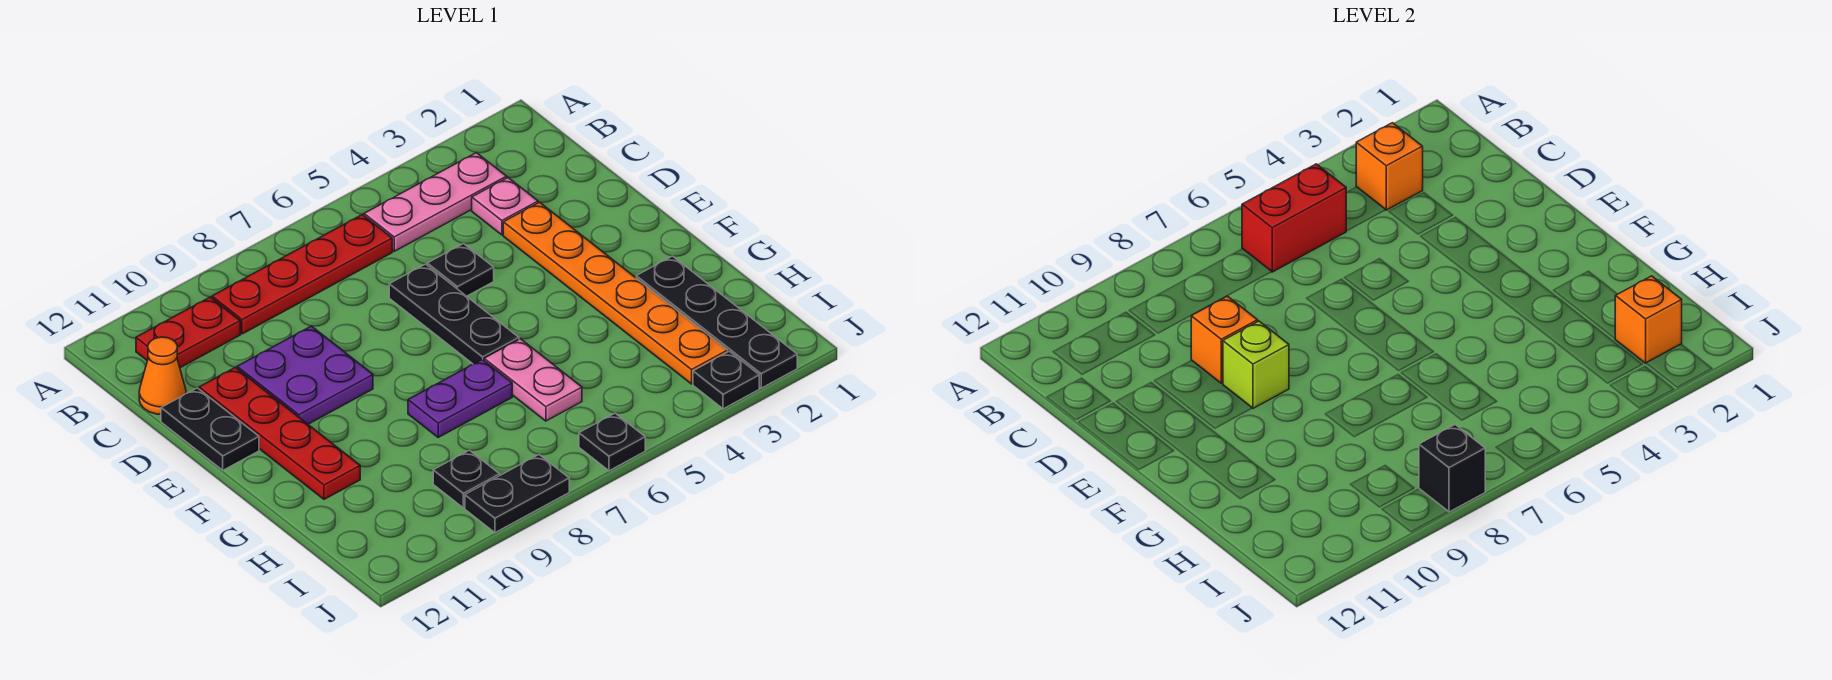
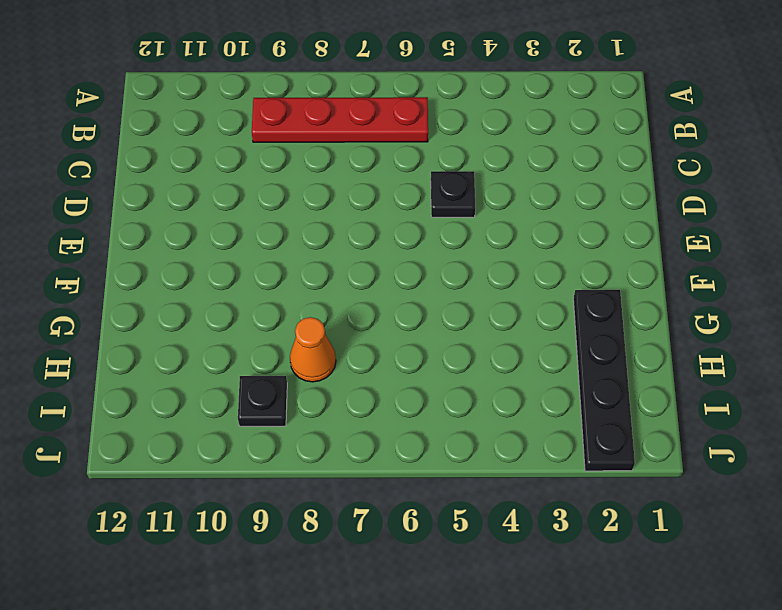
orange 1x1 cone [290,317,336,382] -> orange 1x1 cone moved to [139,337,186,414]
none -> pink 1x3 plate [364,153,507,251]
none -> red 1x2 plate [136,297,240,368]
none -> pink 1x1 plate [472,178,538,235]

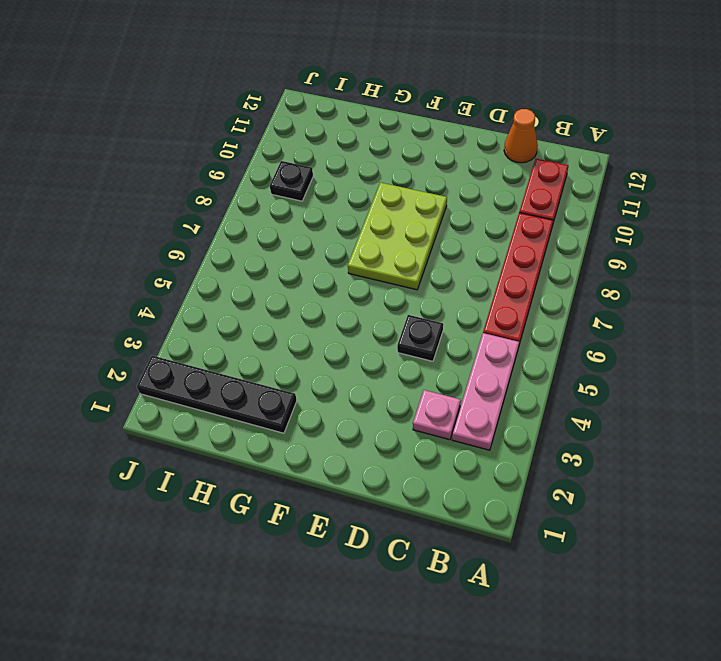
lime 2x3 plate [348,183,447,290] -> purple 2x2 plate [237,326,373,424]
none -> orange 1x6 plate [503,202,728,384]
none -> black 1x3 plate [389,264,519,364]
none -> red 1x4 plate [199,367,360,499]

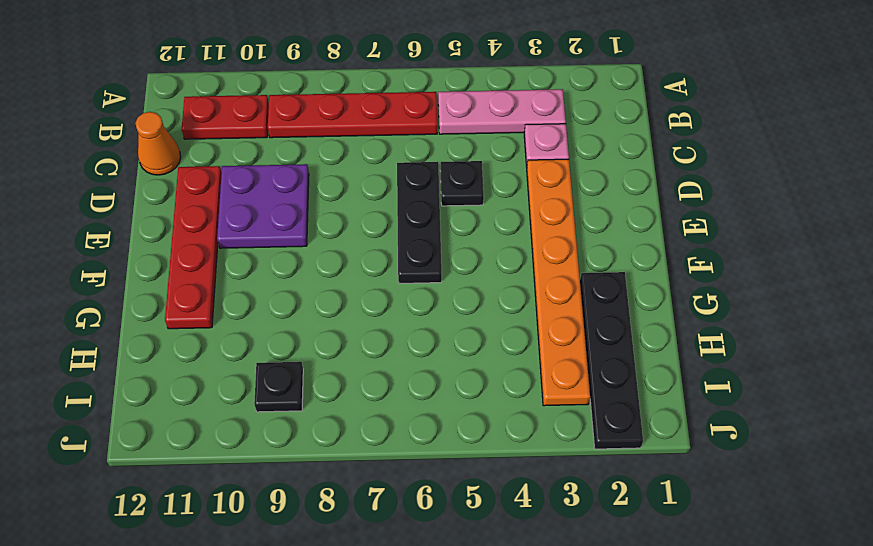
none -> black 1x2 plate [161,388,259,470]
none -> pink 1x2 plate [484,339,582,421]
none -> purple 1x2 plate [408,359,512,437]

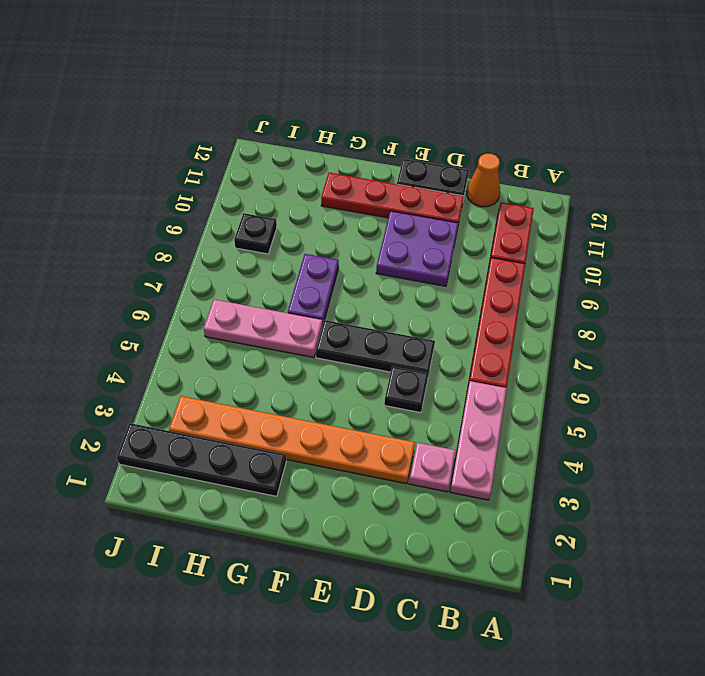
pink 1x3 plate [204,299,322,357] -> pink 1x2 plate [484,339,582,421]
none -> black 1x1 plate [693,351,759,409]
none -> black 1x1 plate [579,413,645,471]
none -> black 1x2 plate [465,455,569,533]

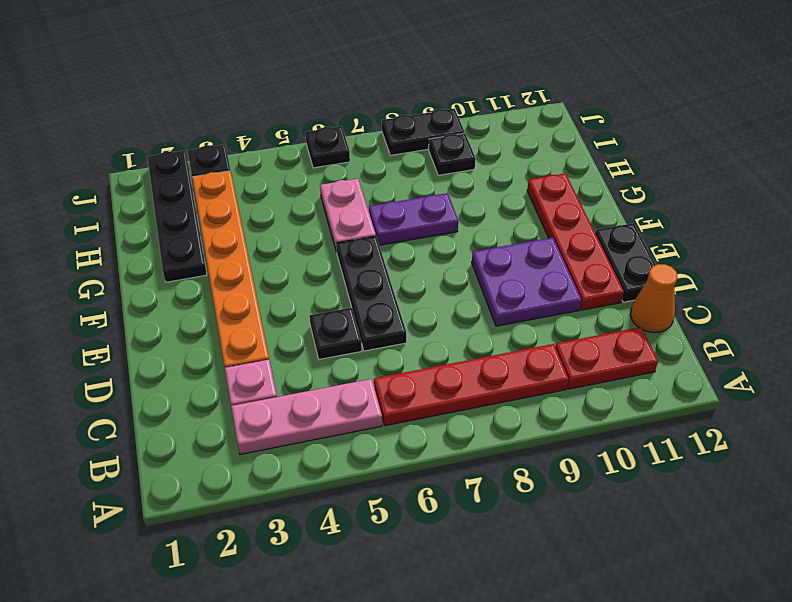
none -> orange 1x1 brick [1356,123,1423,210]
none -> red 1x2 brick [1242,164,1346,272]
none -> orange 1x1 brick [1191,296,1258,383]

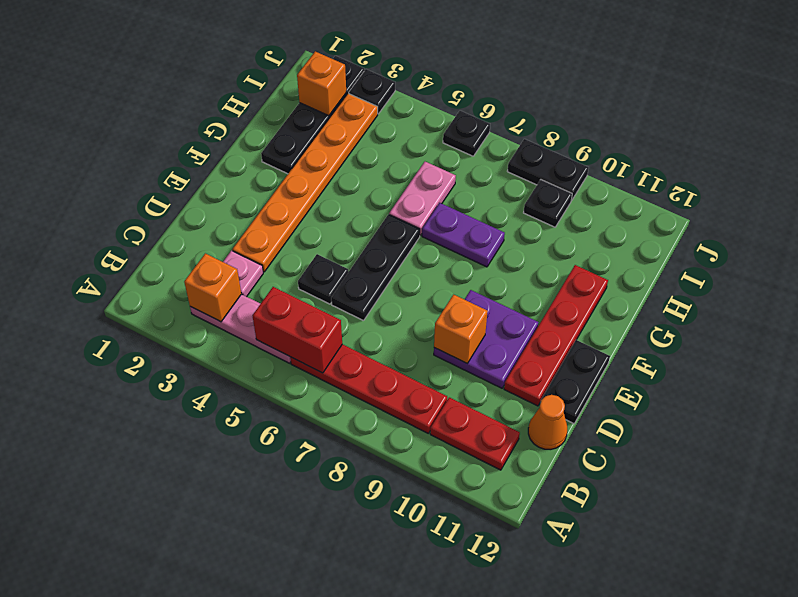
none -> lime 1x1 brick [1223,321,1289,408]
none -> black 1x1 brick [1419,425,1485,512]

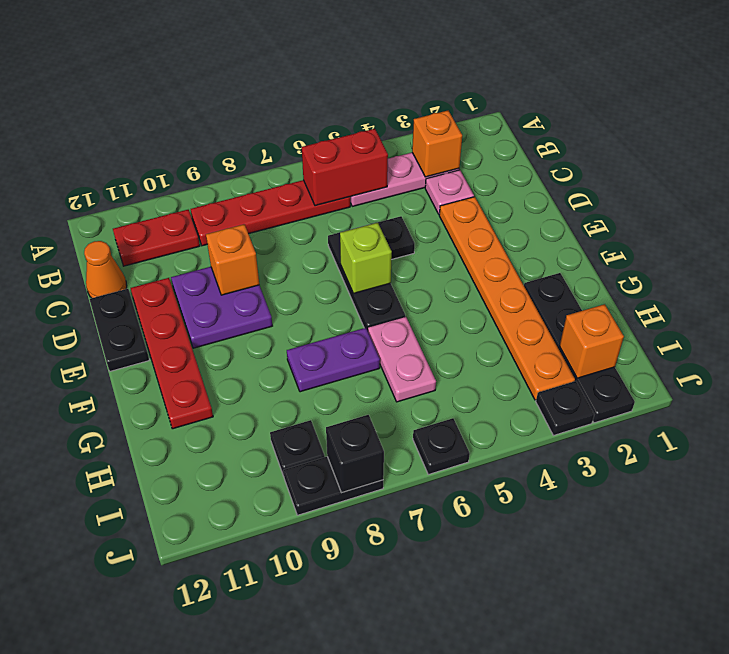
lime 1x1 brick [340,223,392,293] -> lime 1x1 brick moved to [1223,321,1289,408]

